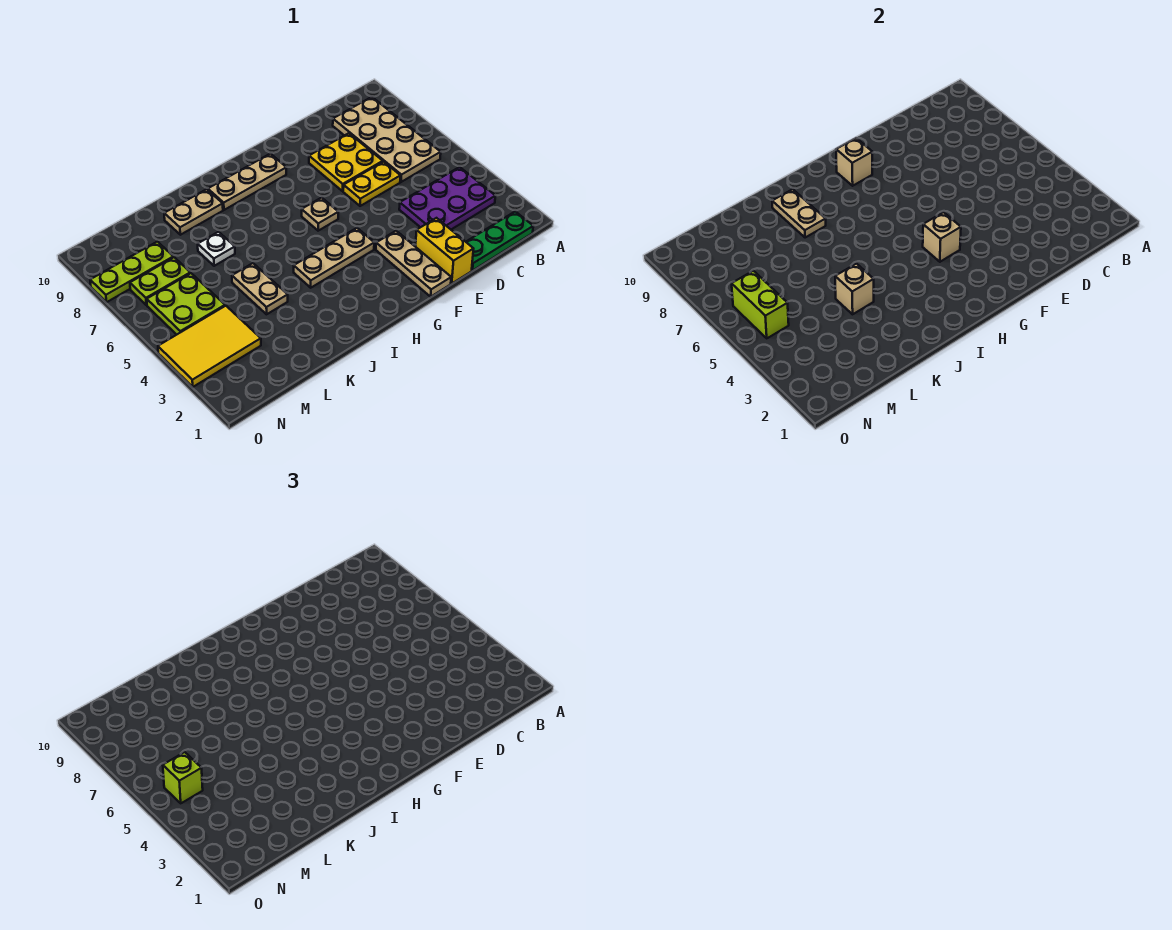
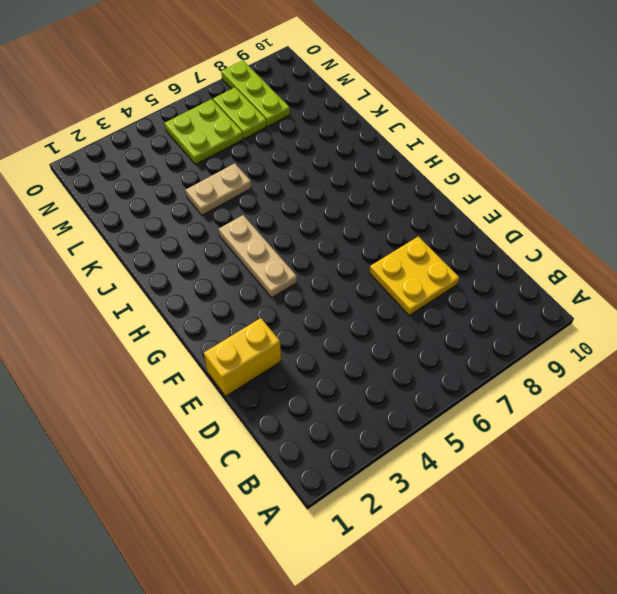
none -> green 1x3 plate [466,212,533,271]
none -> purple 2x3 plate [399,167,495,229]
none -> tan 2x4 plate [333,97,441,182]

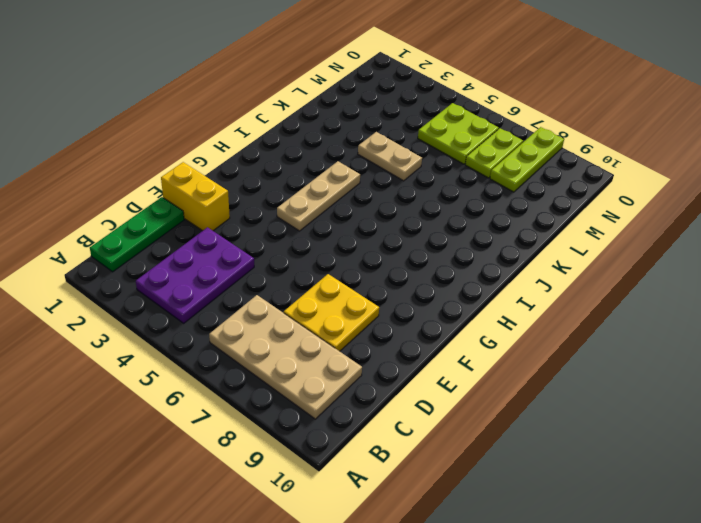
none -> yellow 1x2 plate [343,162,400,206]
none -> tan 1x3 plate [376,231,451,297]
none -> tan 1x1 plate [302,198,338,231]

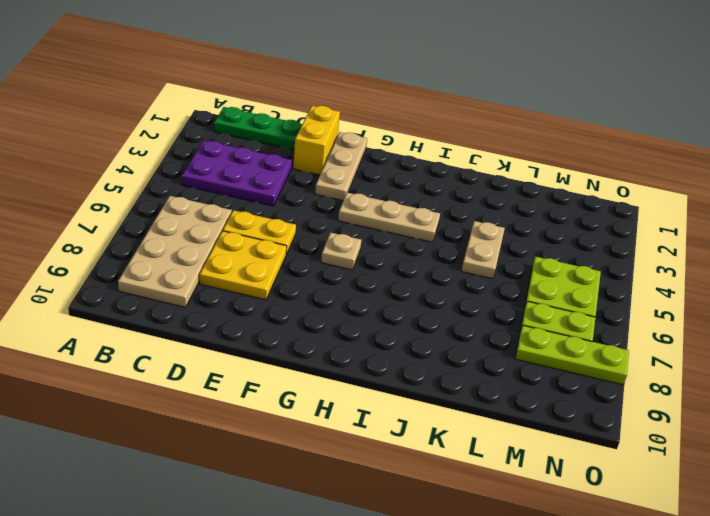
none -> tan 1x3 plate [208,154,286,210]
none -> tan 1x2 plate [164,189,223,235]
none -> white 1x1 plate [198,232,235,266]

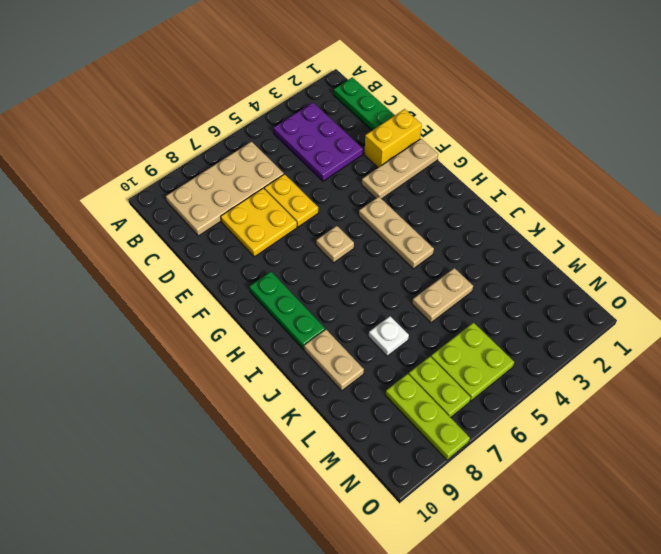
green 1x3 plate [249,272,325,349] -> tan 1x3 plate [208,154,286,210]
none -> yellow 2x3 tile [158,306,261,387]
none -> tan 1x1 brick [923,212,961,262]
none -> tan 1x1 brick [836,138,872,186]

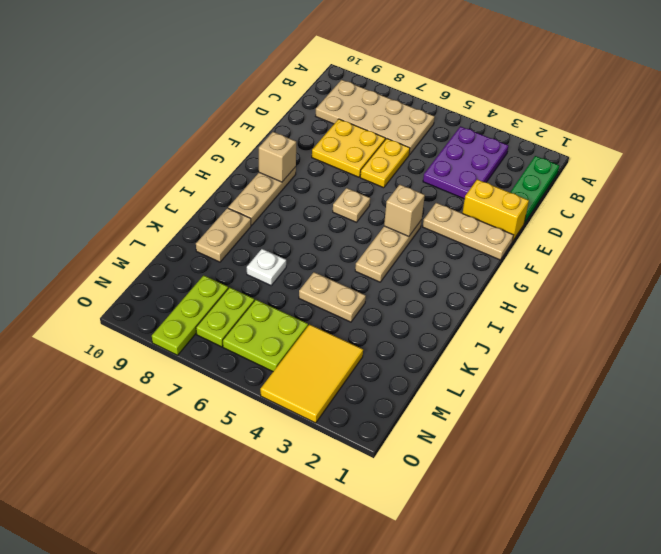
none -> tan 1x2 plate [772,189,826,238]
none -> tan 1x1 brick [835,264,874,314]
none -> lime 1x2 brick [732,271,789,338]

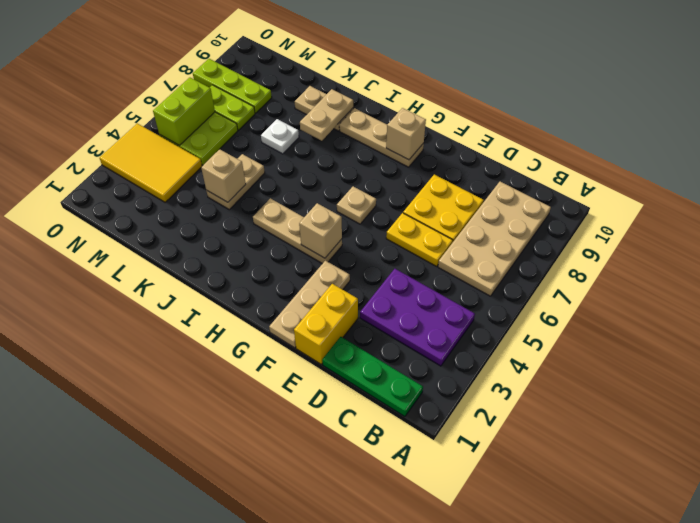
none -> lime 1x1 brick [163,752,203,803]

